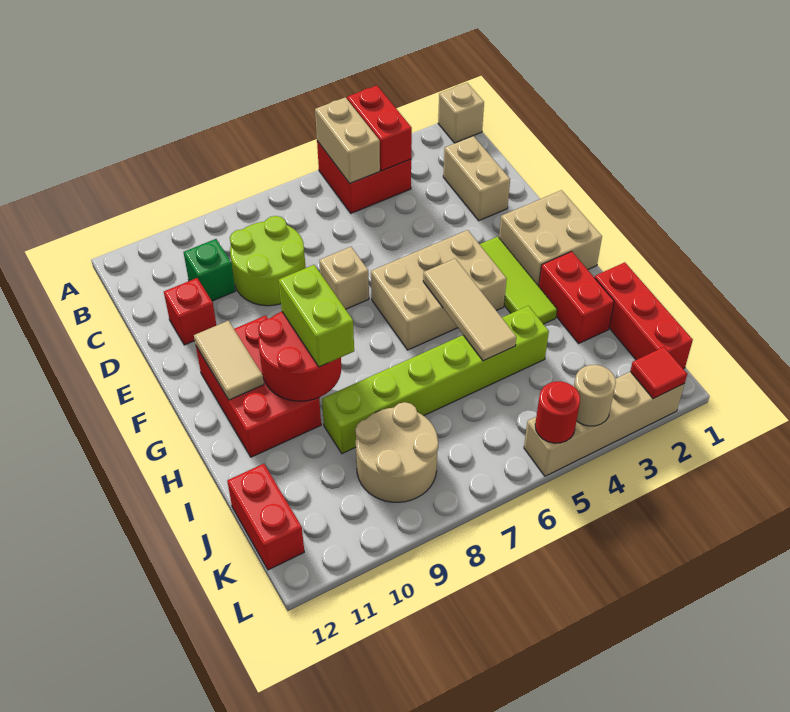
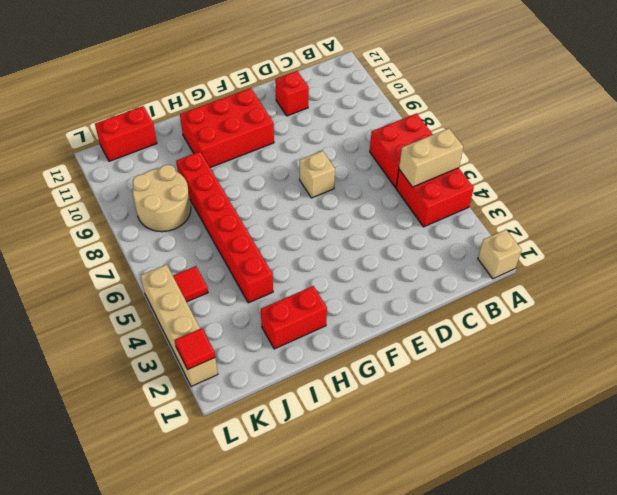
red 2x2 brick [370,114,433,188] -> none
red 1x6 brick [176,152,273,303] -> lime 1x6 brick [322,306,549,454]
red 1x1 tile [173,266,208,302] -> none
none -> tan 1x2 brick [443,136,510,221]
none -> lime 2x2 round brick [230,216,306,306]
none -> green 1x1 brick [184,239,236,301]

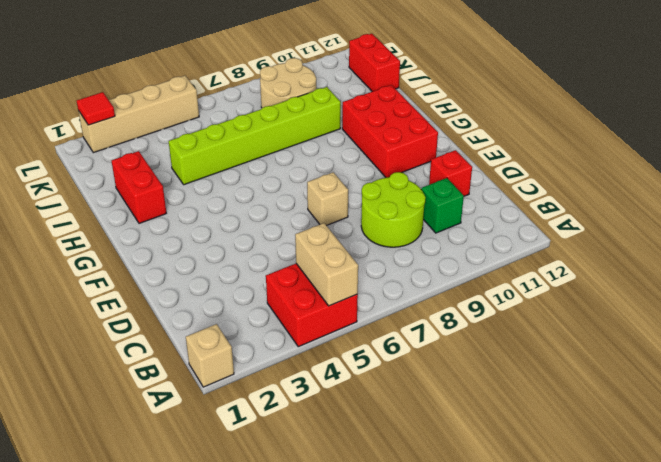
none -> tan 1x2 brick [443,136,510,221]
none -> tan 2x2 brick [499,190,602,286]
none -> lime 1x3 tile [480,237,557,324]

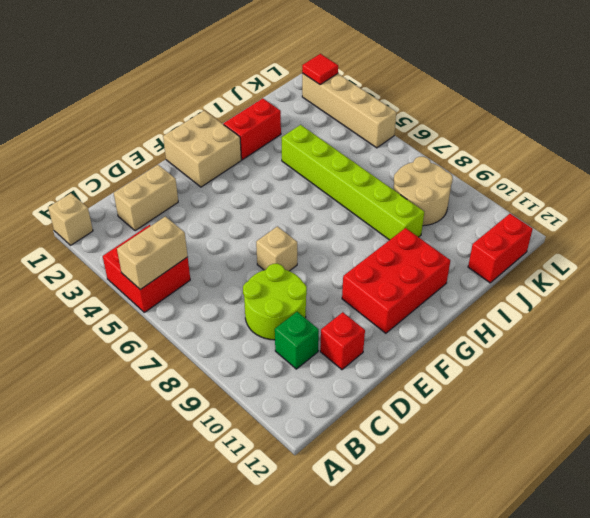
none -> lime 1x3 tile [480,237,557,324]
none -> tan 2x3 brick [371,230,507,350]
none -> red 1x3 brick [595,262,693,369]

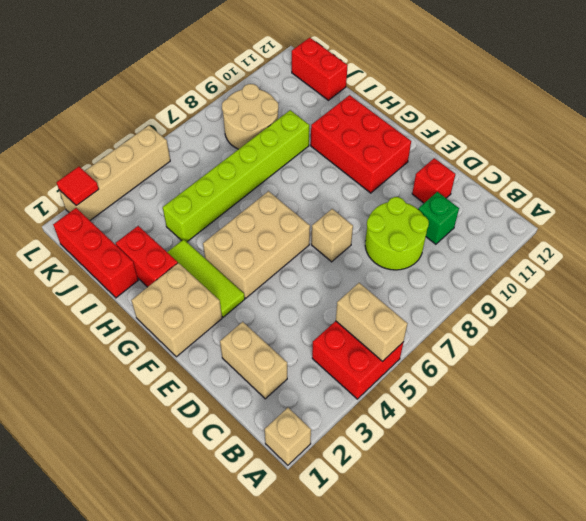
none -> red 1x2 brick [347,85,412,171]
none -> tan 1x2 tile [194,321,264,400]
none -> tan 1x3 tile [423,259,516,361]

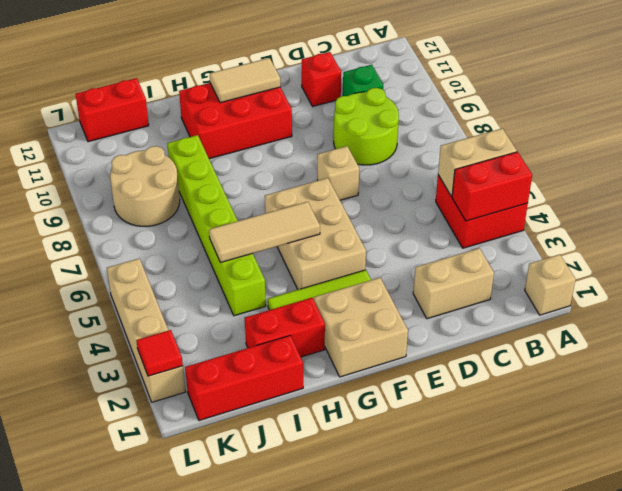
none -> red 2x2 round brick [258,312,341,401]
none -> tan 1x1 round brick [574,365,616,426]
none -> red 1x1 round brick [535,381,580,443]

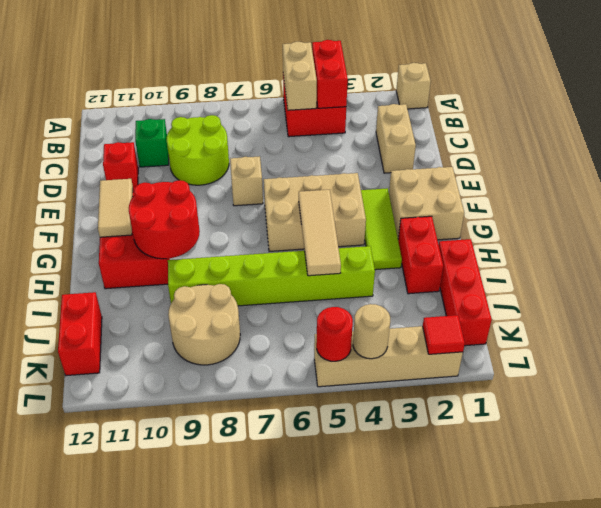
none -> lime 1x2 brick [279,265,354,367]

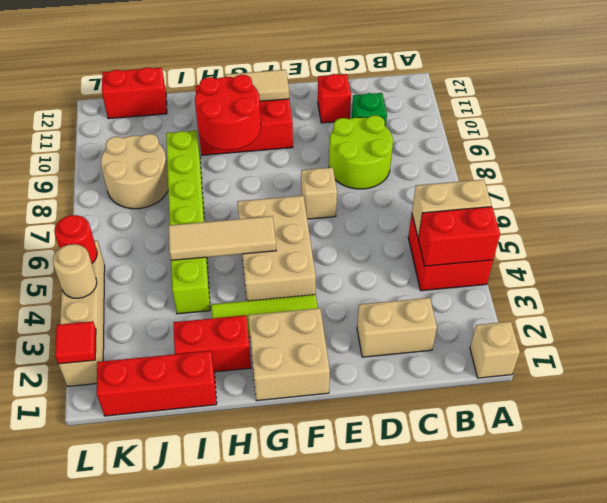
none -> lime 1x2 brick [279,265,354,367]

